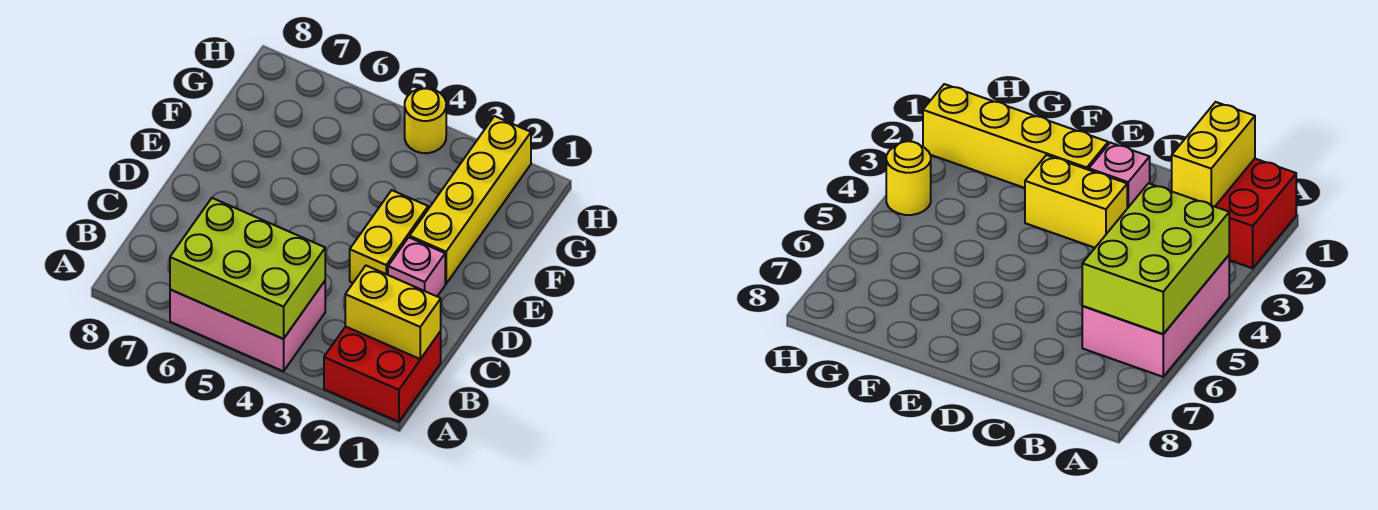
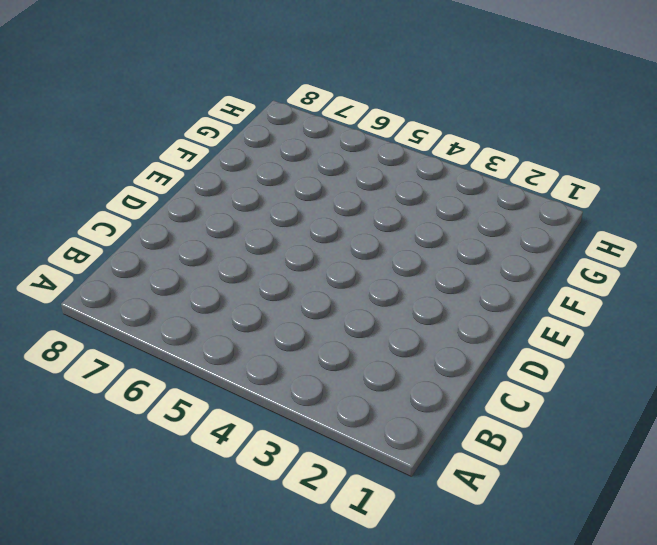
none -> red 2x2 brick [324,326,441,422]
none -> pink 2x3 brick [170,281,325,371]

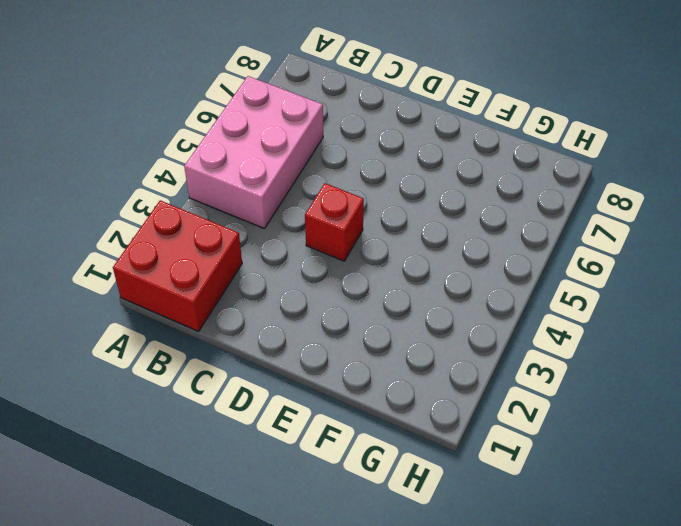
red 1x1 brick [305,183,364,261] -> none
none -> pink 1x1 brick [388,237,445,296]
none -> yellow 1x2 brick [350,190,428,283]

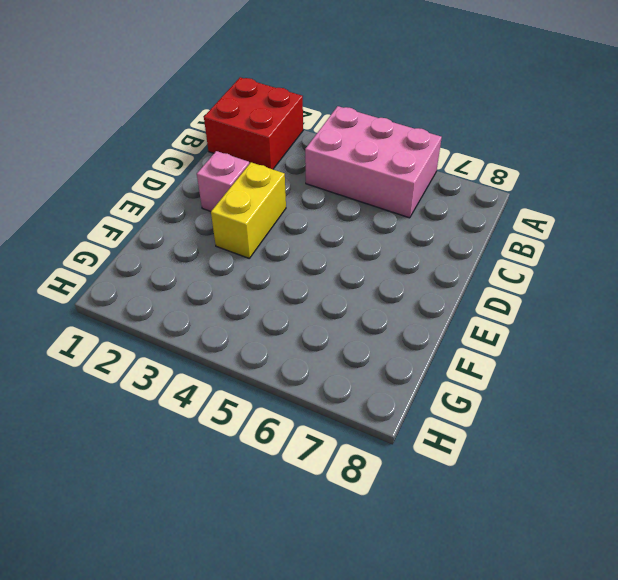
none -> yellow 1x4 brick [410,116,531,284]
none -> yellow 1x1 round brick [405,88,446,153]

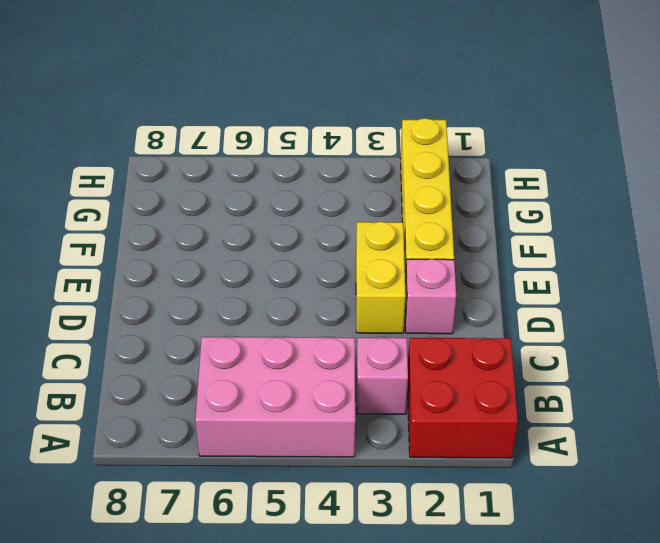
pink 1x1 brick [357,338,408,414] -> none
none -> yellow 1x1 round brick [405,88,446,153]
none -> lime 2x3 brick [170,198,325,339]

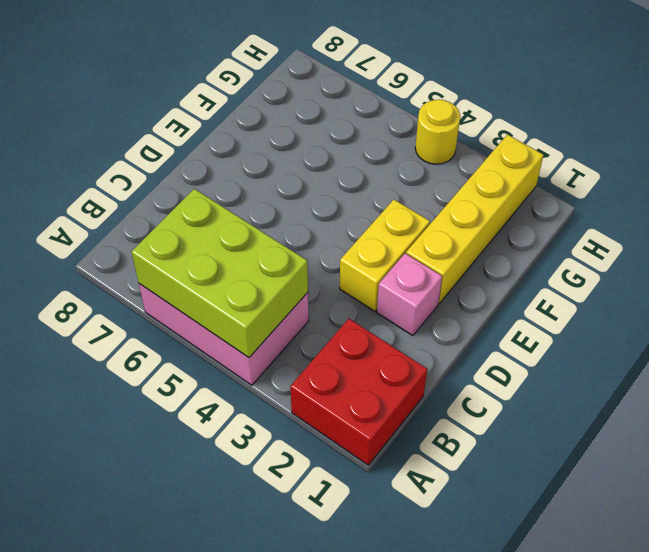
none -> yellow 1x2 brick [345,266,441,359]

